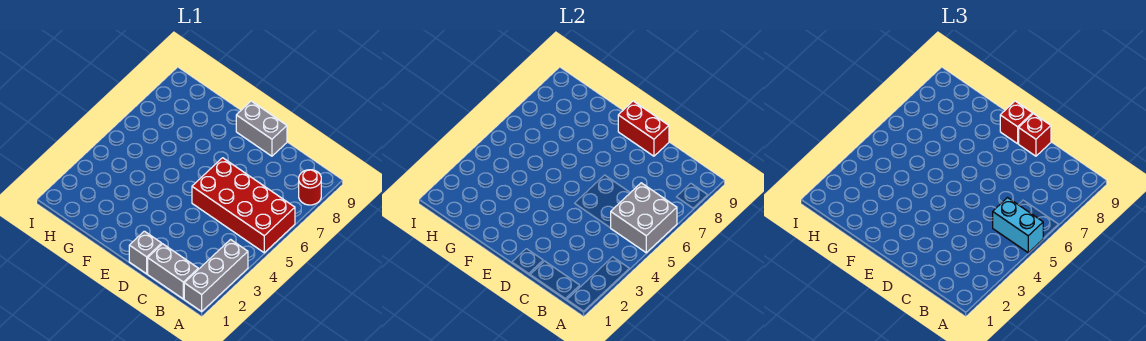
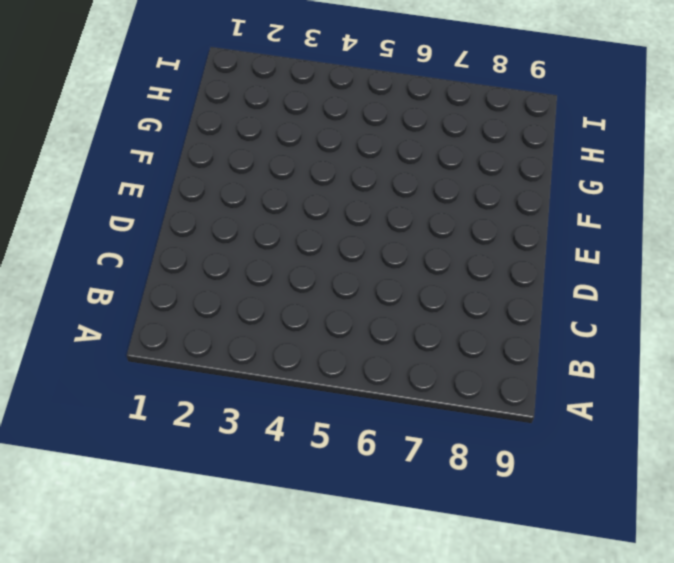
none -> grey 1x3 brick [184,240,248,311]
none -> red 2x4 brick [192,158,295,253]

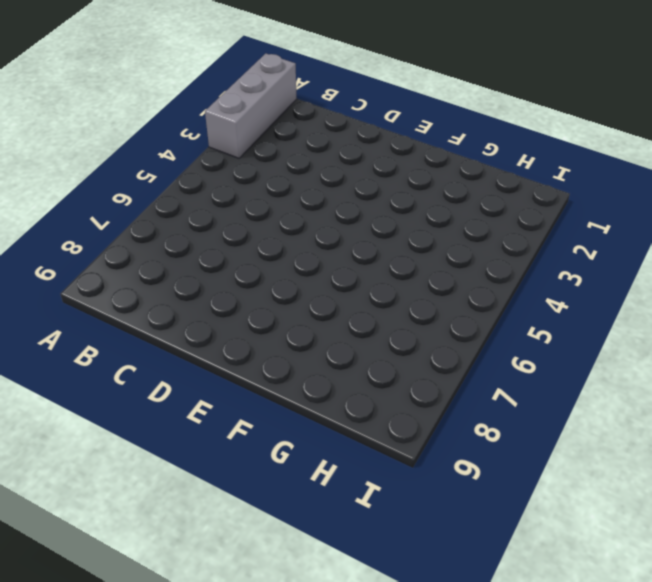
none -> red 2x4 brick [192,158,295,253]
none -> red 1x1 round brick [299,170,321,205]

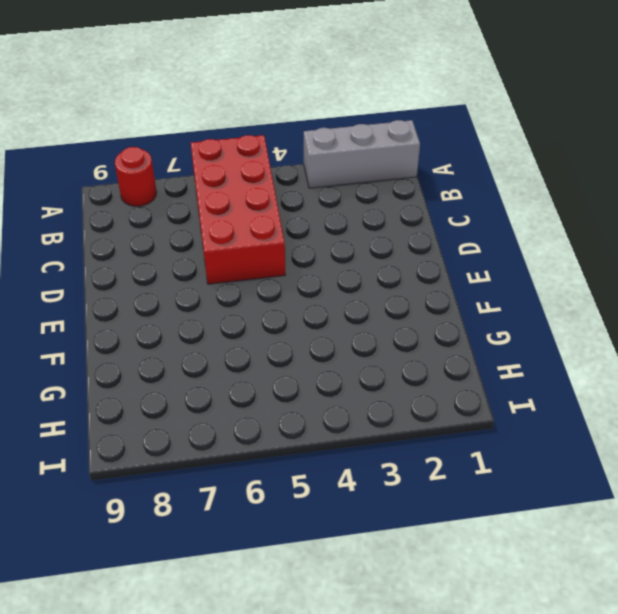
none -> grey 1x2 brick [148,244,198,299]
none -> grey 1x1 brick [129,231,162,274]

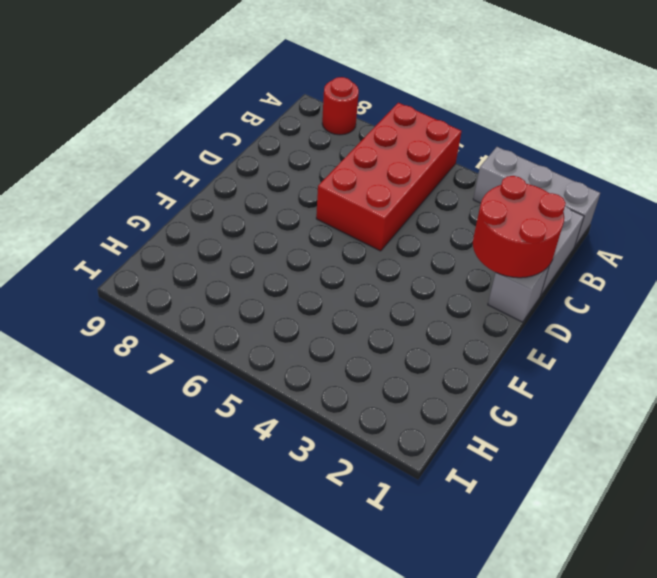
red 2x2 round brick [473,176,566,278] -> none
none -> grey 1x2 brick [236,101,287,156]
none -> grey 2x2 brick [611,183,677,253]

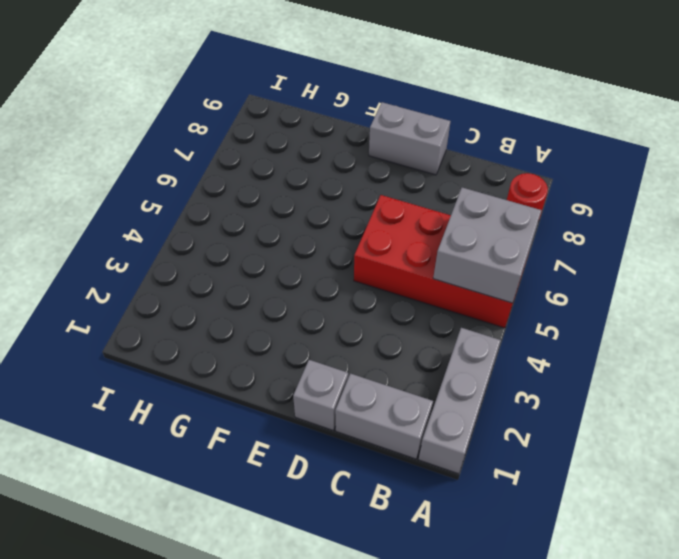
none -> red 1x2 brick [618,101,669,156]
none -> cyan 1x2 brick [993,198,1043,253]

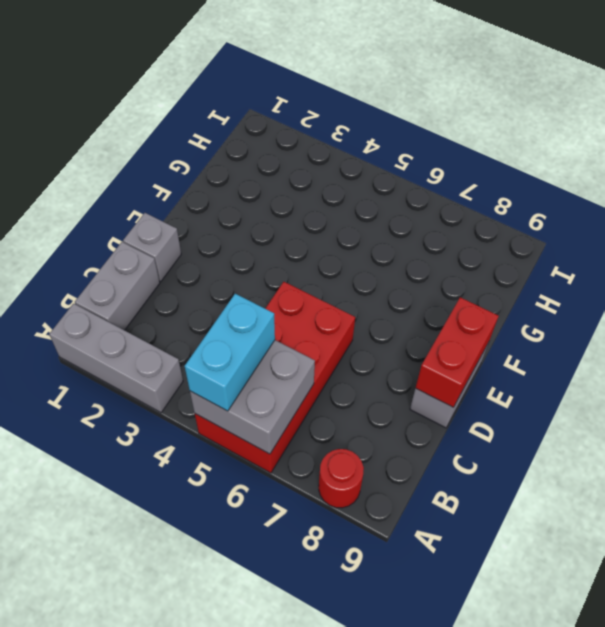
none -> red 1x1 brick [1019,114,1051,156]
none -> red 1x1 brick [1000,101,1033,144]

